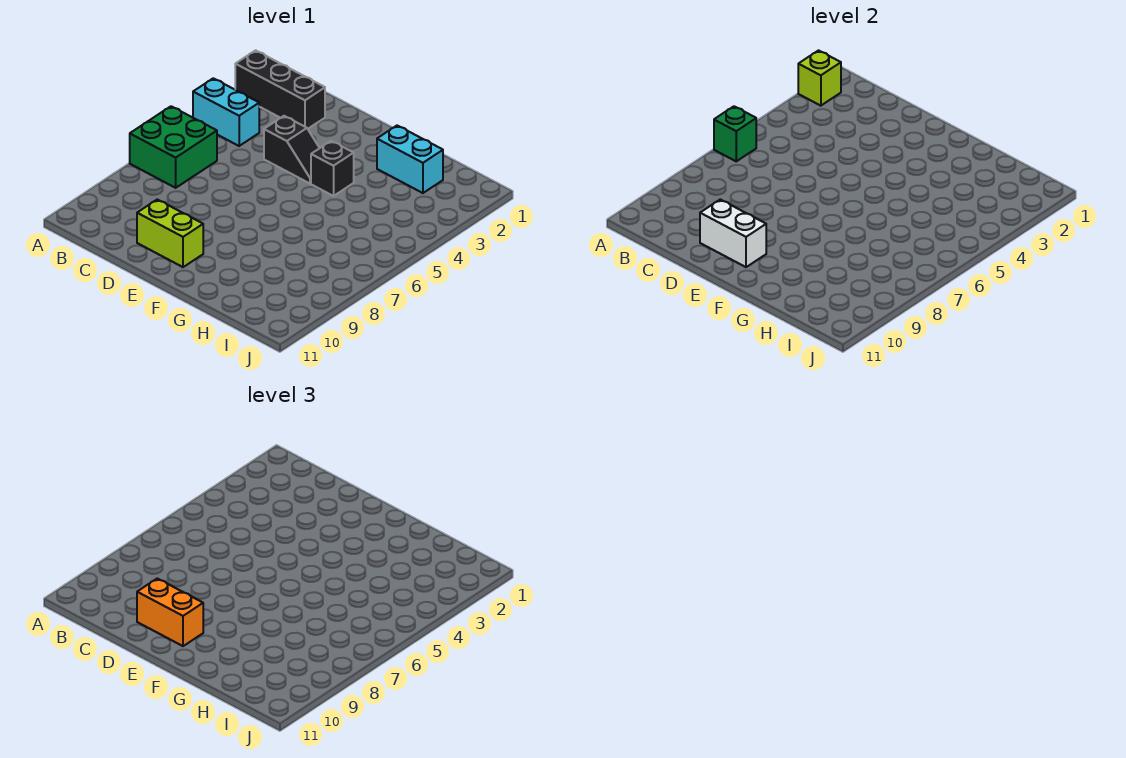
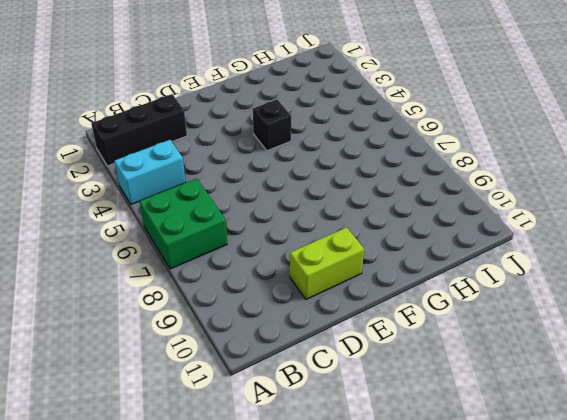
none -> black 1x2 slope [264,116,319,183]
none -> cyan 1x2 brick [377,126,443,193]

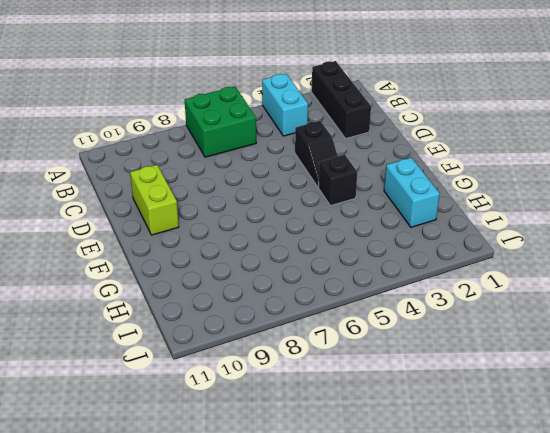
none -> lime 1x1 brick [798,50,841,106]
none -> green 1x1 brick [714,106,756,161]

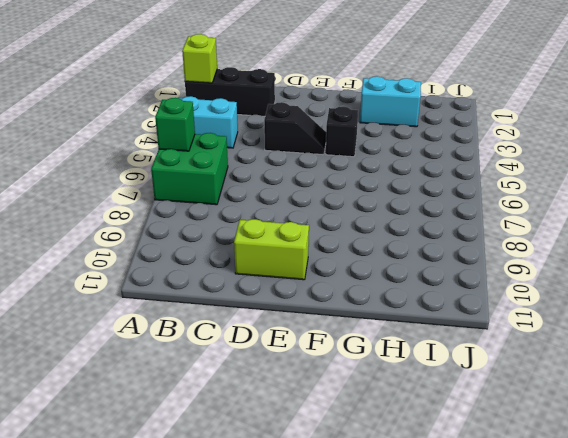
none -> white 1x2 brick [700,200,766,267]
none -> orange 1x2 brick [137,579,203,646]

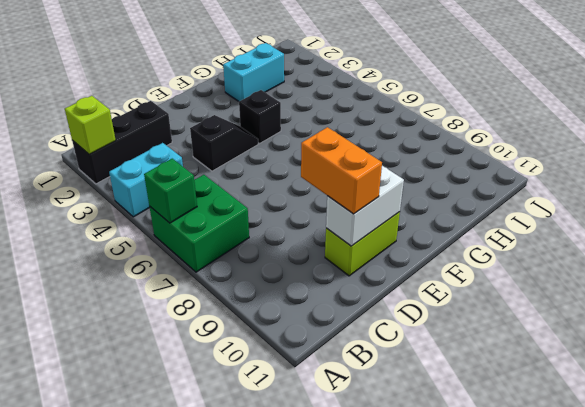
orange 1x2 brick [301,127,382,214] -> orange 1x2 brick turned to [137,579,203,646]

